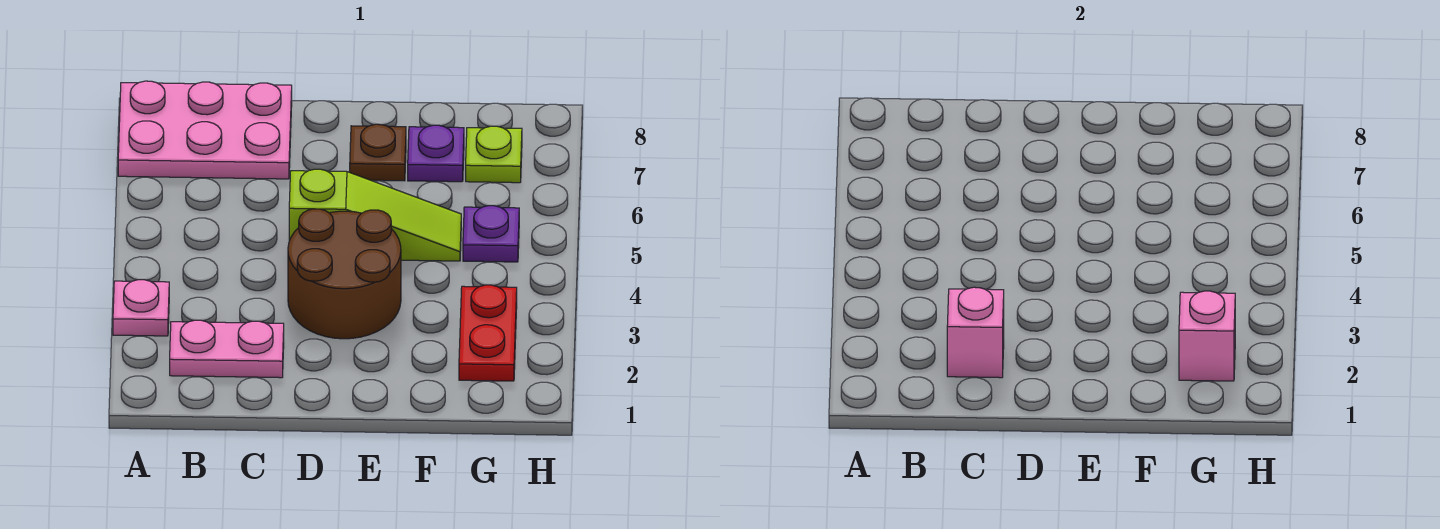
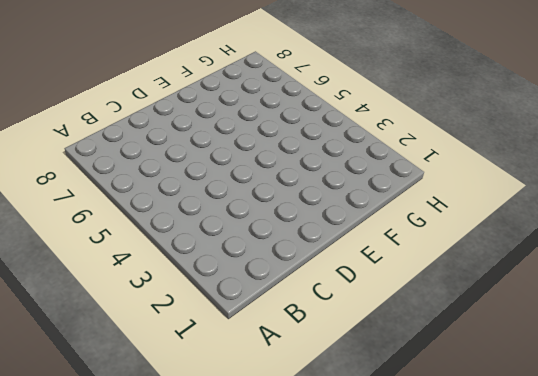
none -> pink 1x1 plate [113,280,169,336]
none -> pink 2x3 plate [118,81,292,179]
none -> pink 1x2 plate [170,320,284,378]

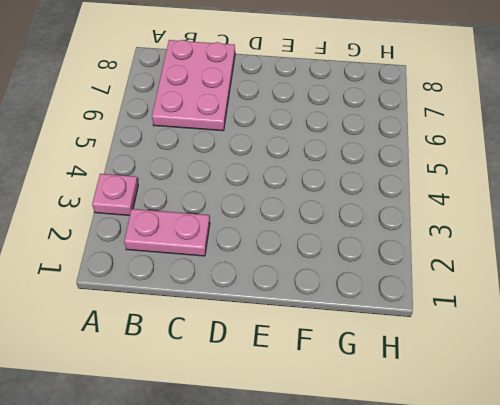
pink 2x3 plate [152,40,235,131] -> pink 2x3 plate turned to [118,81,292,179]
none -> brown 2x2 round brick [288,209,401,339]
none -> lime 1x3 slope [289,169,461,261]
none -> brown 1x1 plate [350,124,406,181]

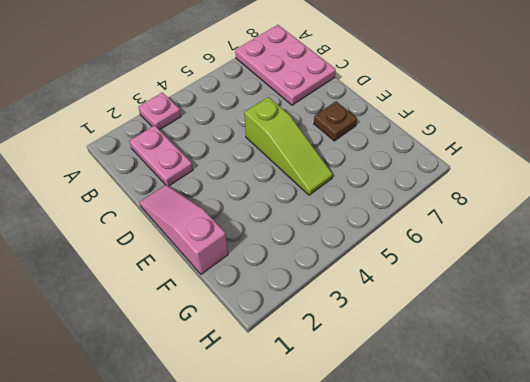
pink 1x3 slope [139,185,228,274] -> none
none -> brown 2x2 round brick [288,209,401,339]
none -> purple 1x1 plate [408,125,464,182]
none -> red 1x2 plate [459,285,517,381]

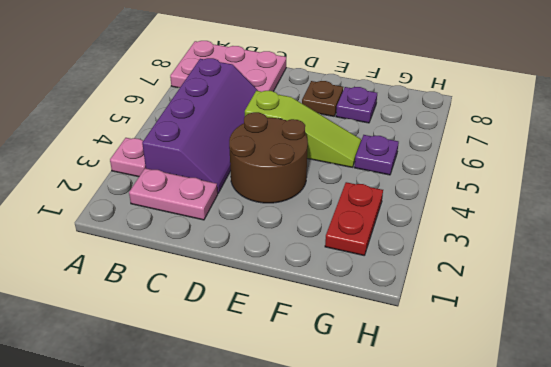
purple 2x4 slope [142,58,258,193] -> none
none -> lime 1x1 plate [466,126,522,183]
none -> pink 1x1 brick [947,287,1004,378]
none -> pink 1x1 brick [1179,291,1235,381]

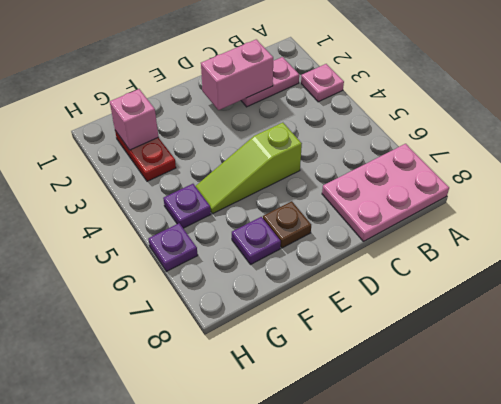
pink 1x2 brick [201,39,273,110] -> pink 1x1 brick [947,287,1004,378]
purple 1x1 plate [148,223,198,271] -> none
none -> brown 2x2 round brick [288,209,401,339]
none -> lime 1x1 plate [466,126,522,183]

